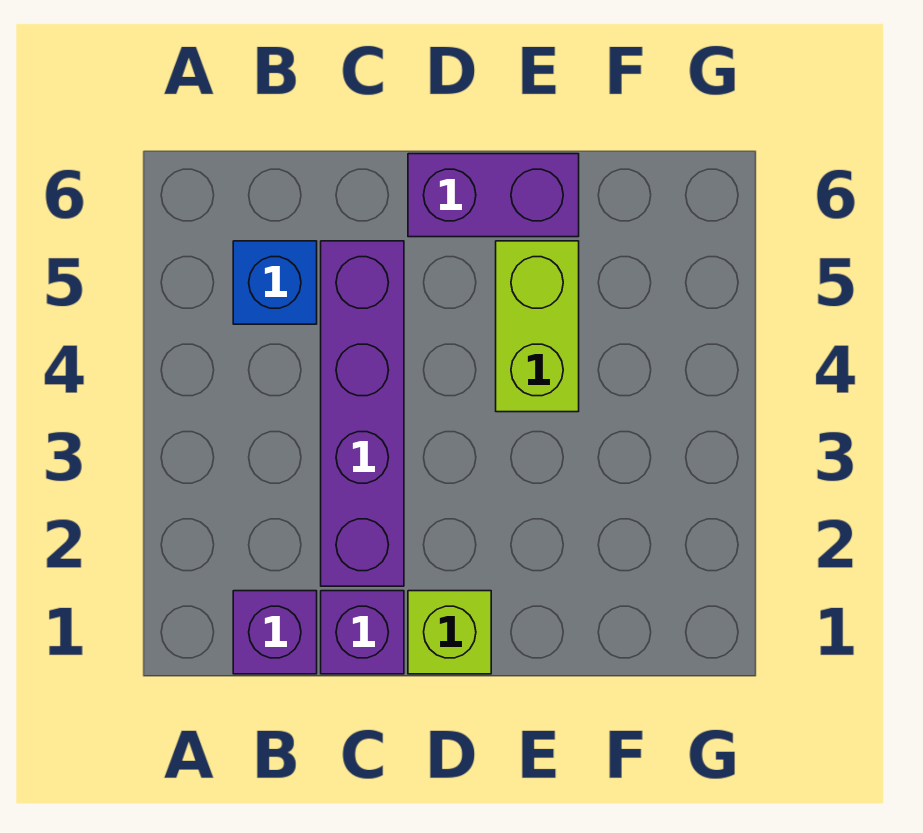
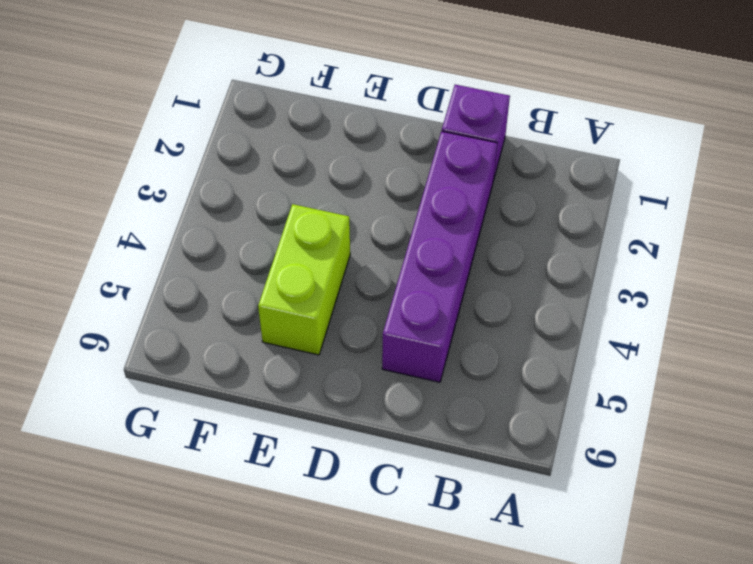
none -> purple 1x1 brick [233,591,317,674]
none -> blue 1x1 brick [233,241,317,324]

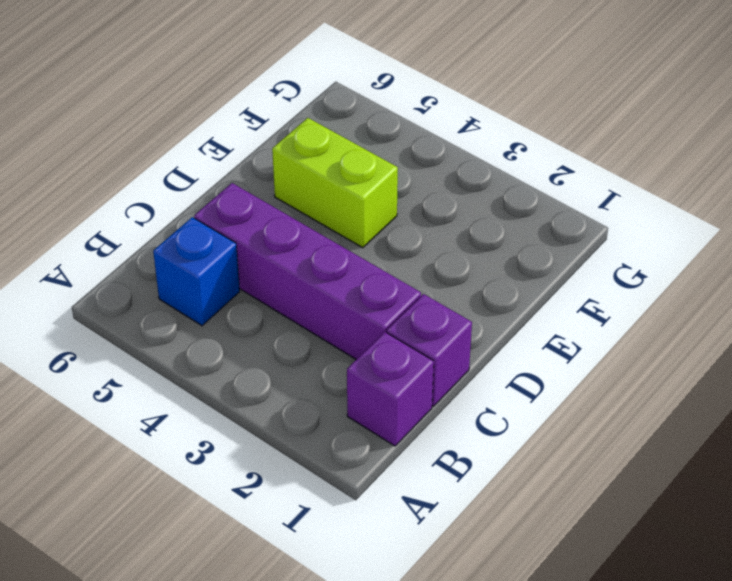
none -> lime 1x1 brick [408,591,491,674]
none -> purple 1x2 brick [408,154,579,237]

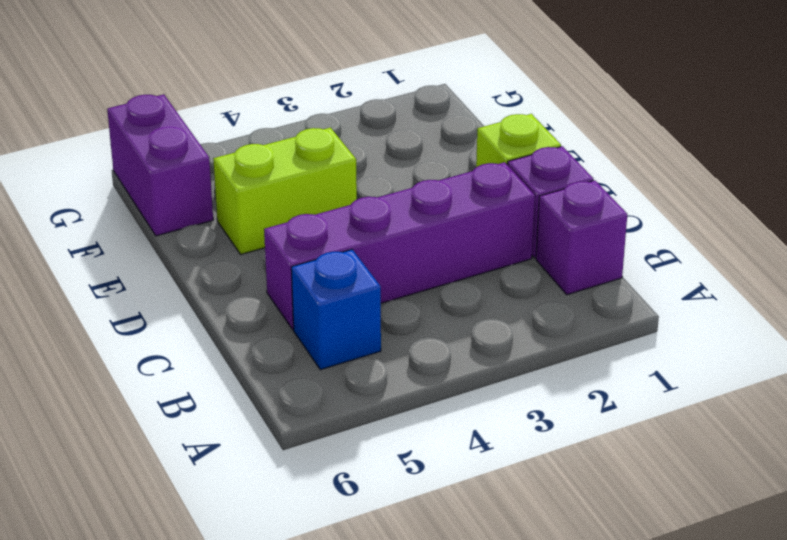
purple 1x2 brick [107,94,213,236] -> purple 1x2 brick moved to [408,154,579,237]

